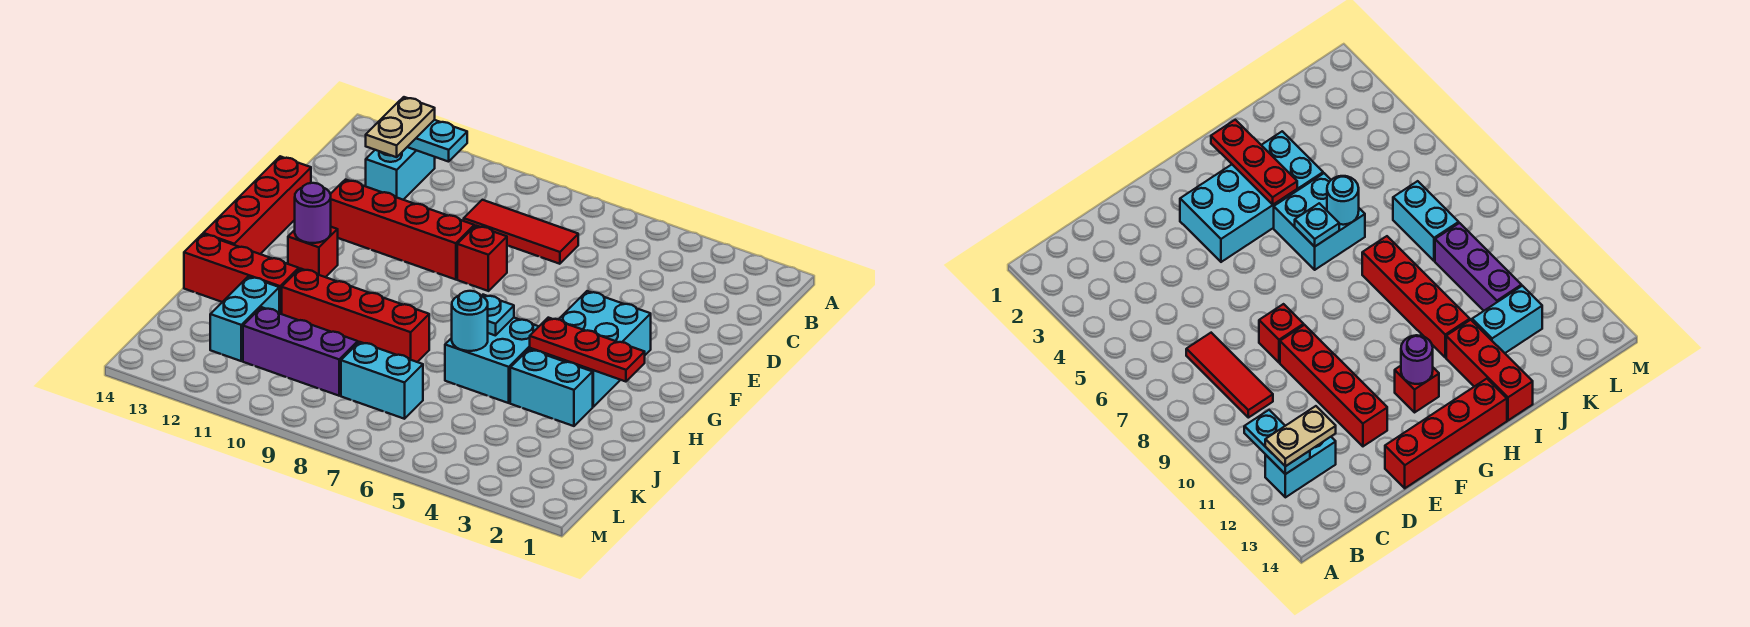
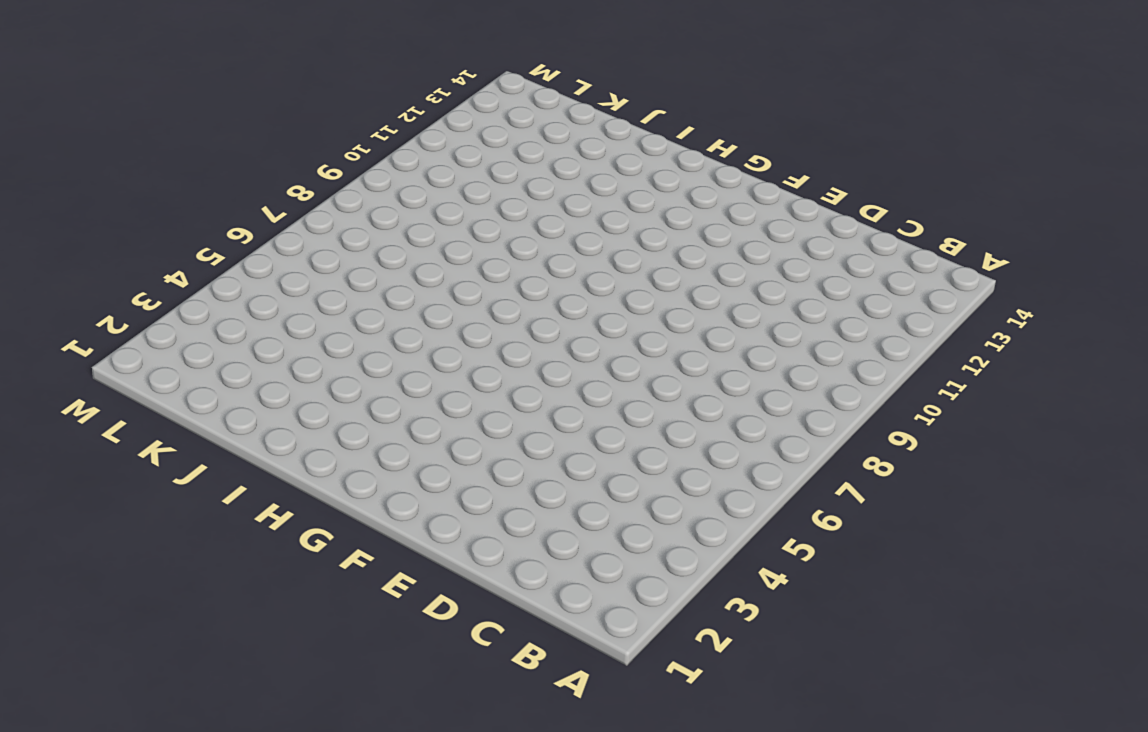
none -> cyan 1x2 brick [366,147,435,200]
none -> red 1x3 tile [464,200,578,264]
none -> red 1x1 brick [457,226,507,291]

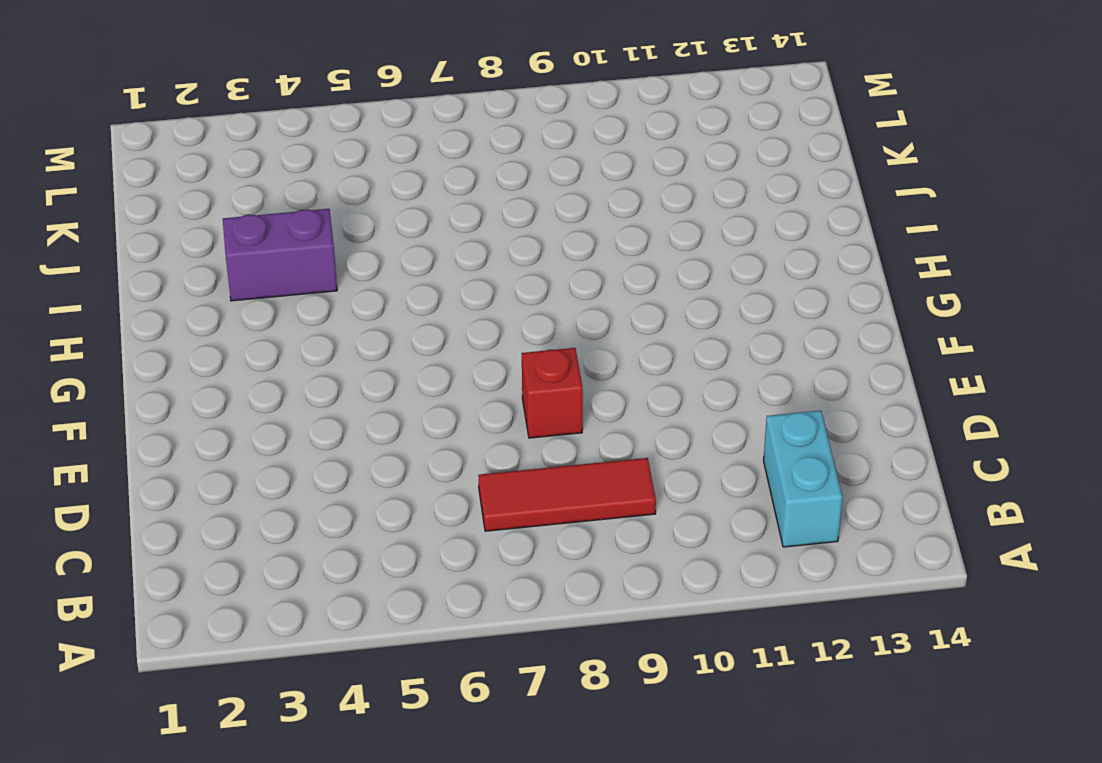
purple 1x2 brick [223,209,337,301] -> cyan 1x2 brick [510,349,593,426]
none -> red 1x4 brick [331,180,474,280]
none -> red 1x4 brick [203,156,311,254]
none -> cyan 2x3 brick [530,291,651,407]

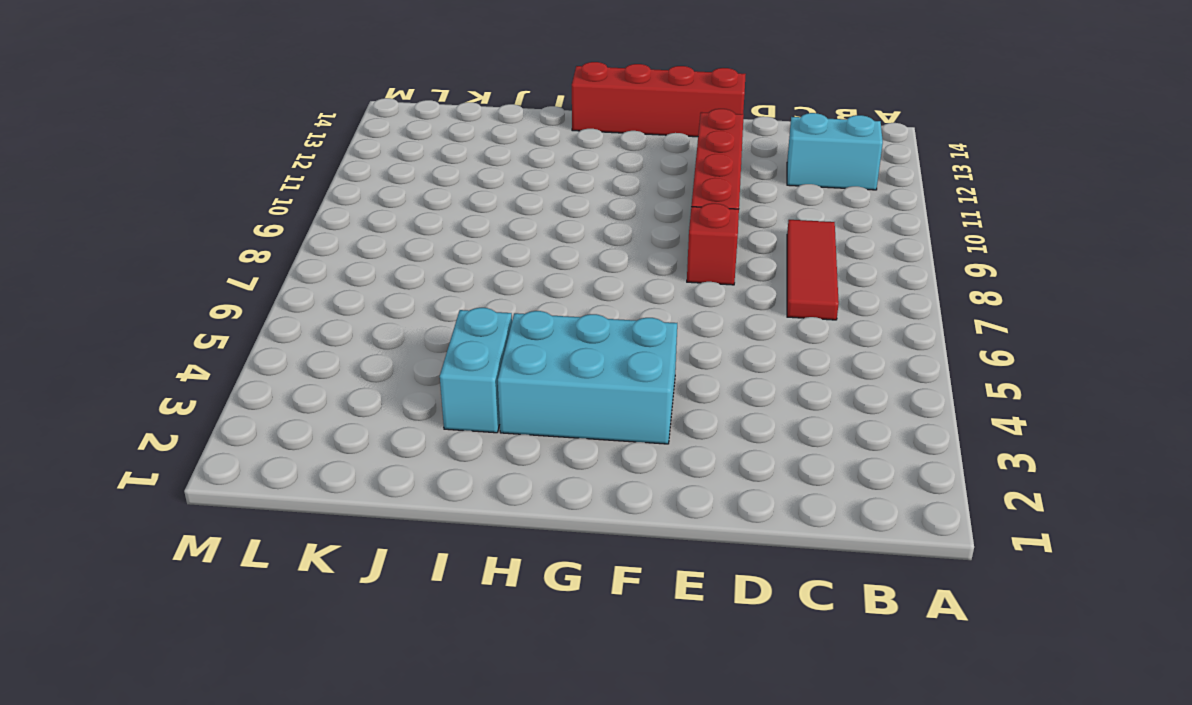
none -> red 1x1 brick [288,227,338,277]
none -> cyan 2x2 brick [445,318,539,403]
none -> red 1x4 brick [282,269,429,362]

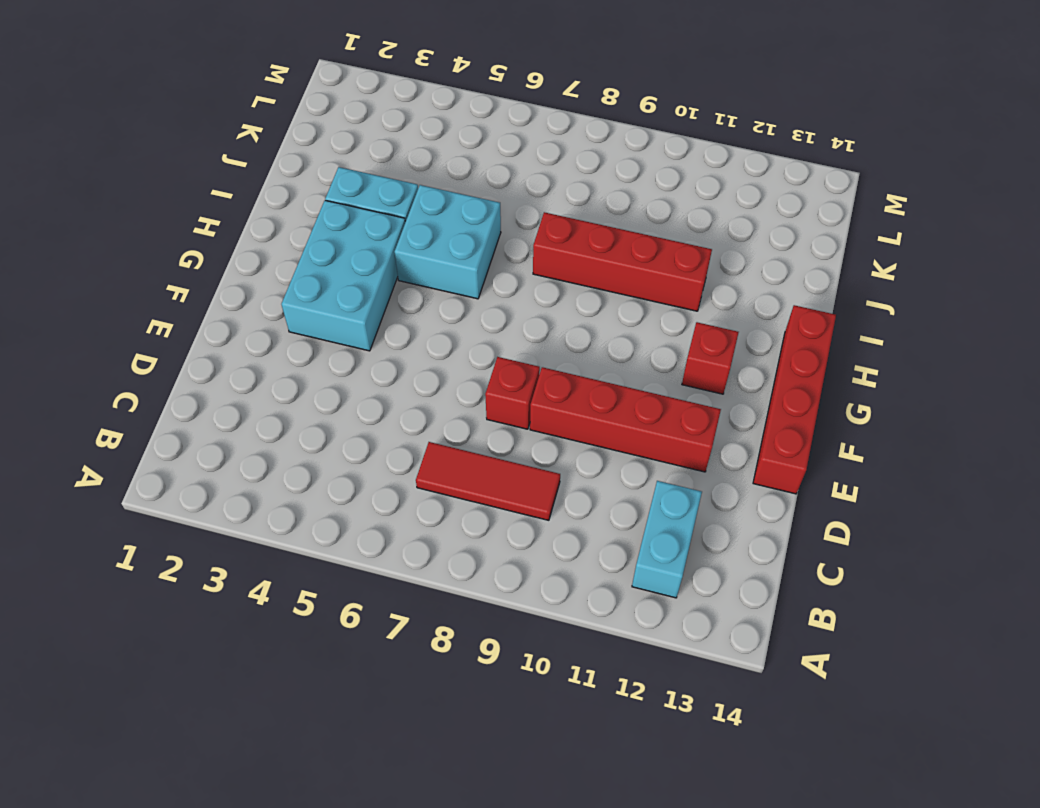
none -> red 1x3 brick [184,234,299,314]
none -> cyan 1x2 brick [210,276,279,361]
none -> cyan 1x2 brick [341,342,423,419]

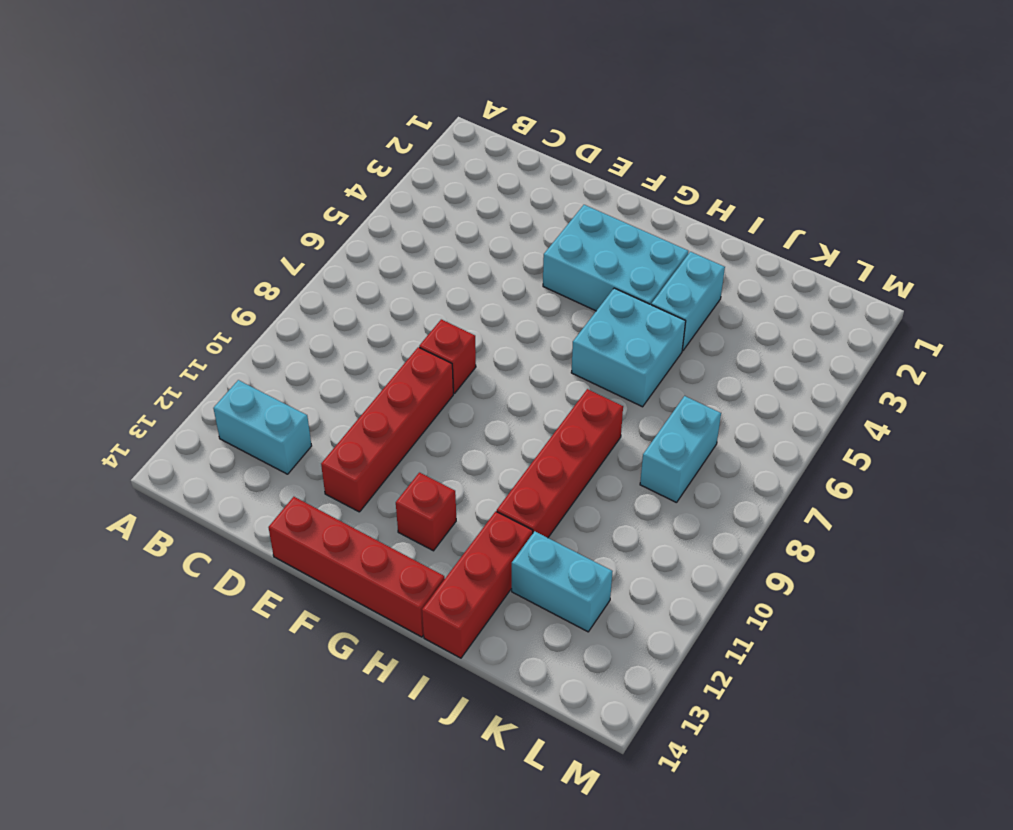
none -> red 1x3 tile [464,200,578,264]
none -> purple 1x3 brick [243,307,358,396]
none -> cyan 1x2 plate [408,120,467,162]

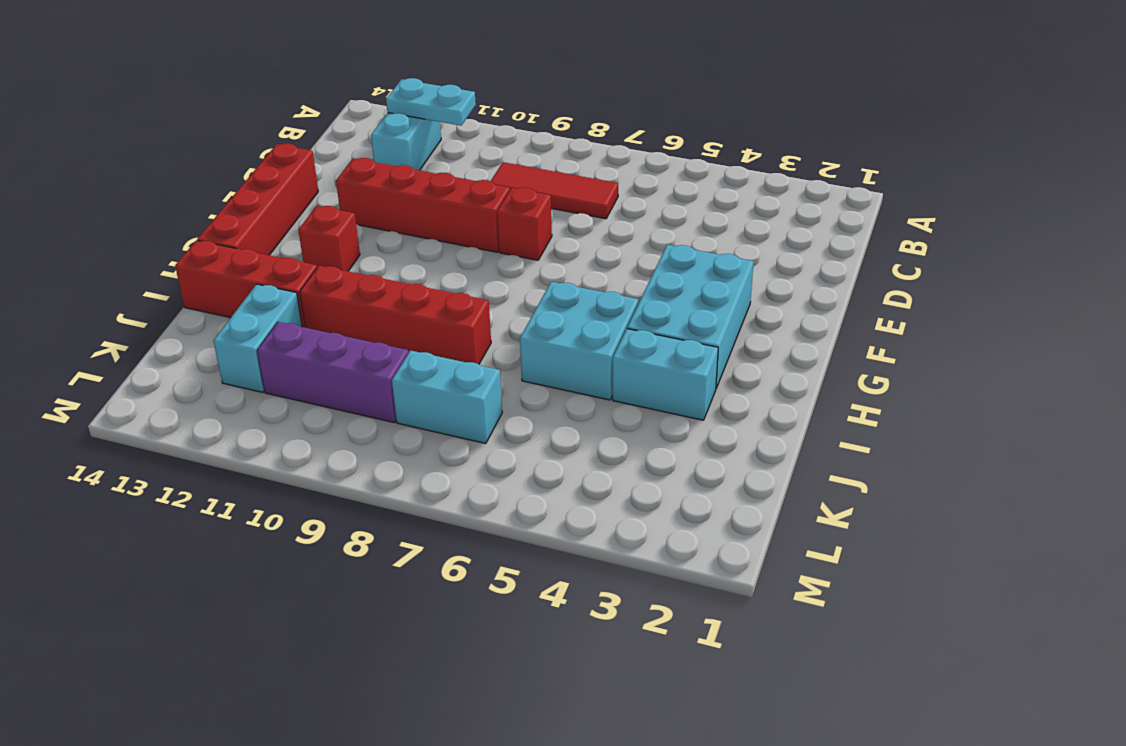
none -> purple 1x1 round brick [295,183,331,243]
none -> red 1x3 plate [530,318,645,382]
none -> cyan 1x1 plate [482,295,514,336]

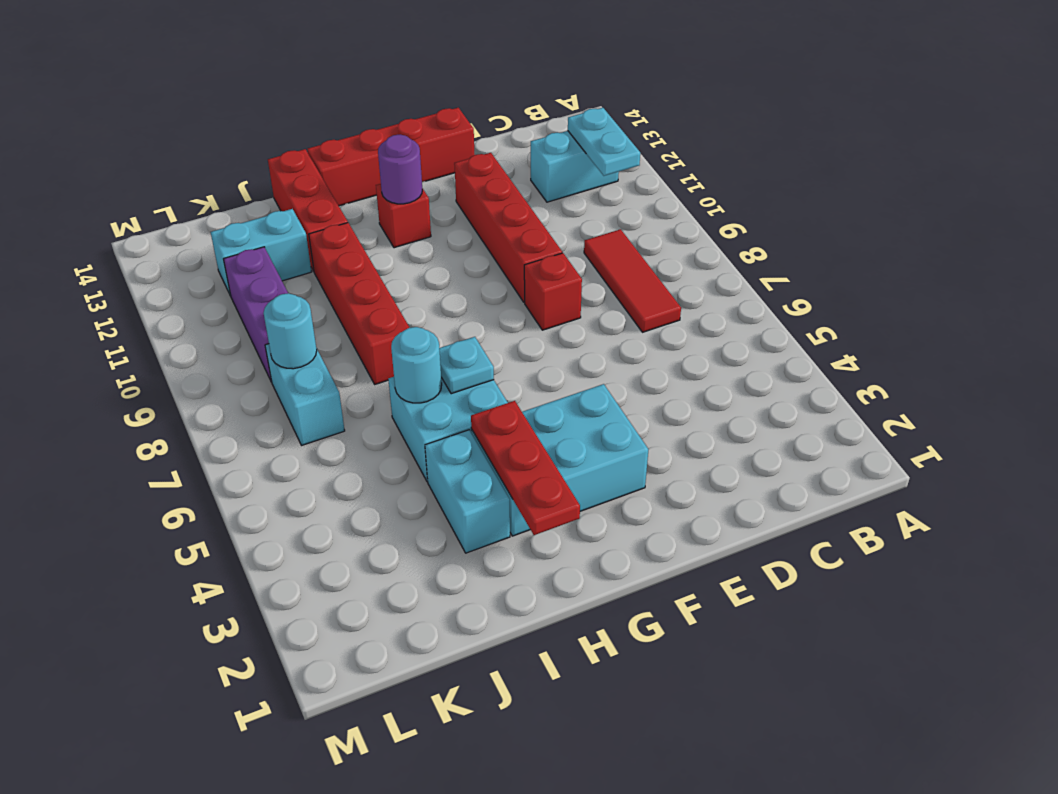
cyan 1x1 round brick [264,293,317,369] -> none
none -> tan 1x2 plate [366,97,435,157]

